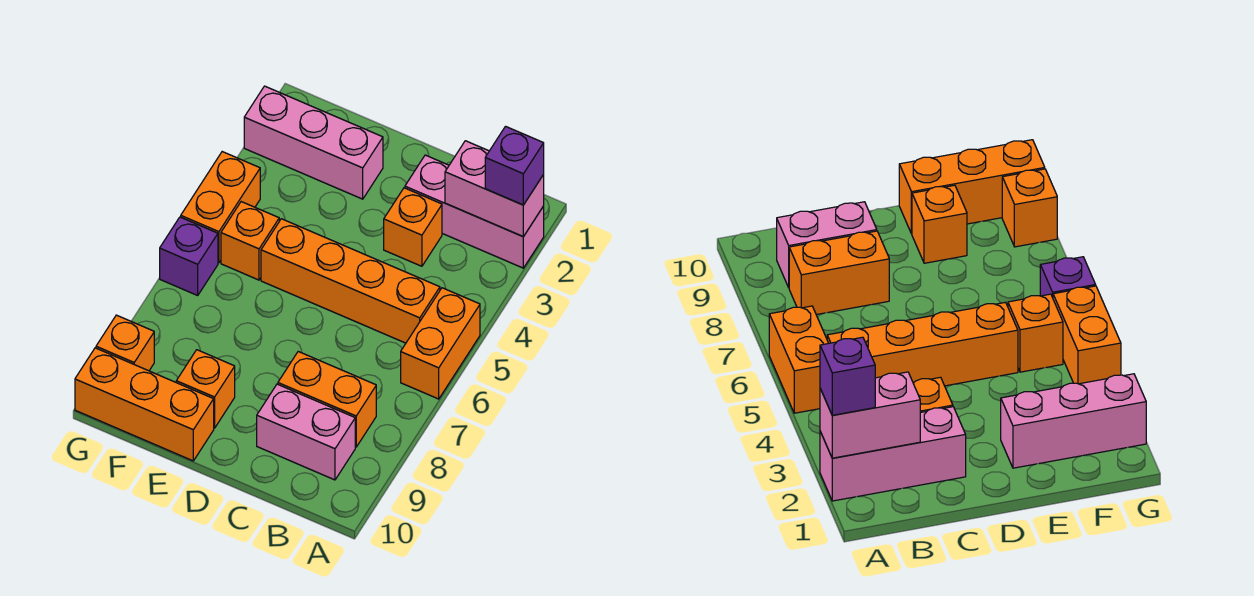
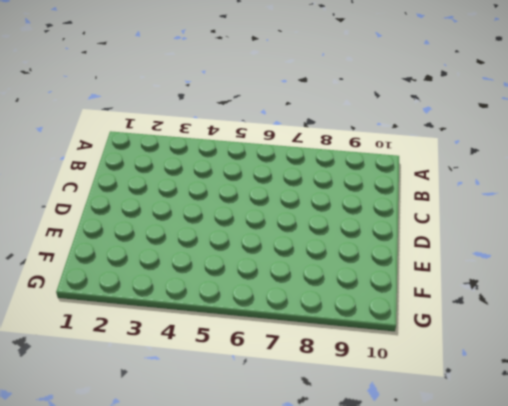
none -> pink 1x3 brick [405,155,544,268]
none -> orange 1x2 brick [401,288,480,399]
none -> orange 1x4 brick [261,219,440,343]

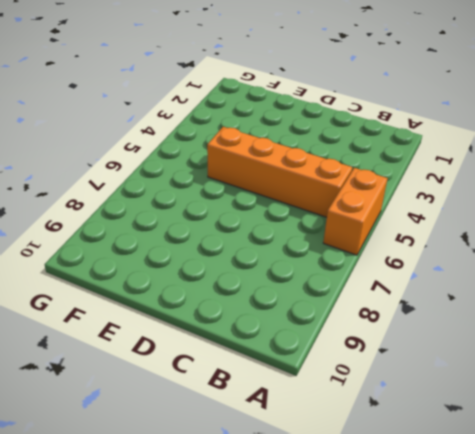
none -> pink 1x3 brick [405,155,544,268]
none -> orange 1x2 brick [278,352,376,447]
none -> pink 1x2 brick [257,384,355,480]

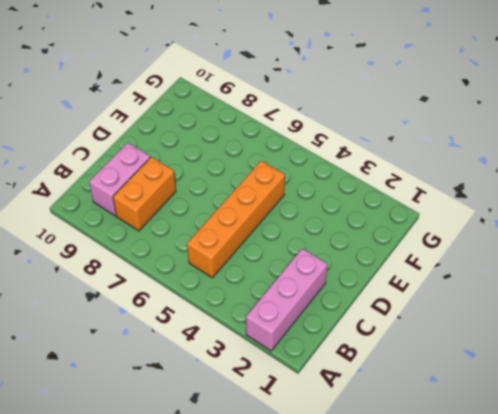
none -> orange 1x2 brick [401,288,480,399]
none -> orange 1x1 brick [384,188,442,266]
none -> pink 1x3 brick [244,86,383,199]

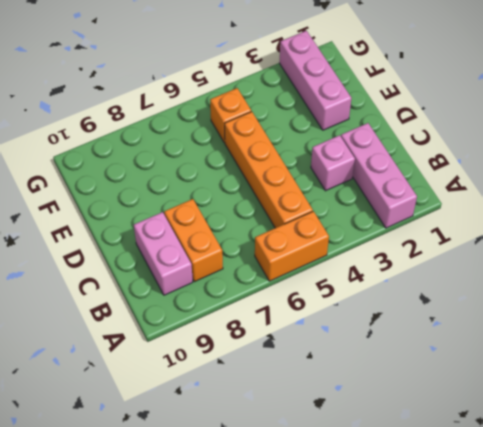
pink 1x1 brick [311,135,355,191] -> orange 1x1 brick [384,188,442,266]
none -> orange 1x1 brick [176,350,235,428]
none -> orange 1x3 brick [75,348,214,461]
none -> orange 1x2 brick [181,152,260,263]

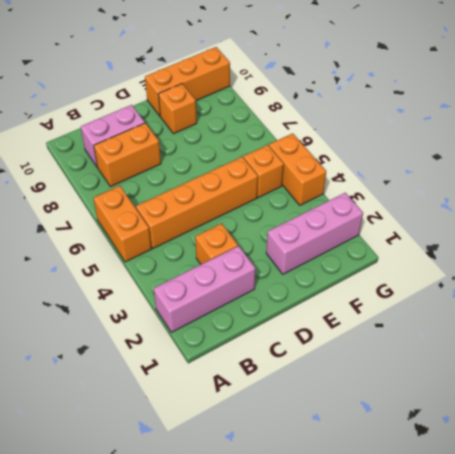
none -> purple 1x1 brick [160,217,218,295]
none -> orange 1x1 brick [96,315,154,371]
none -> pink 1x2 brick [445,141,544,237]

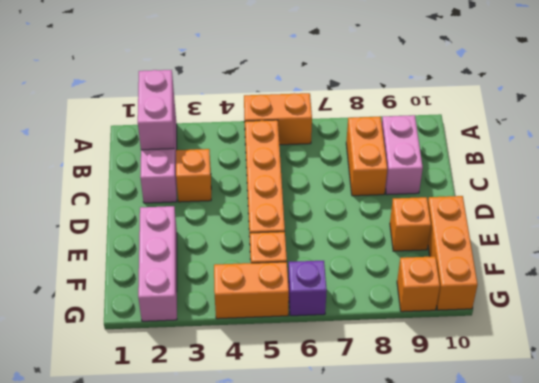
none -> purple 1x1 brick [485,126,544,205]

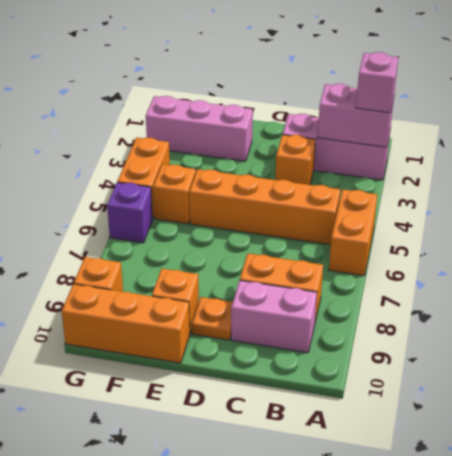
pink 1x1 brick [356,52,398,113] -> purple 1x1 brick [485,126,544,205]
orange 1x1 plate [192,297,233,340] -> none

